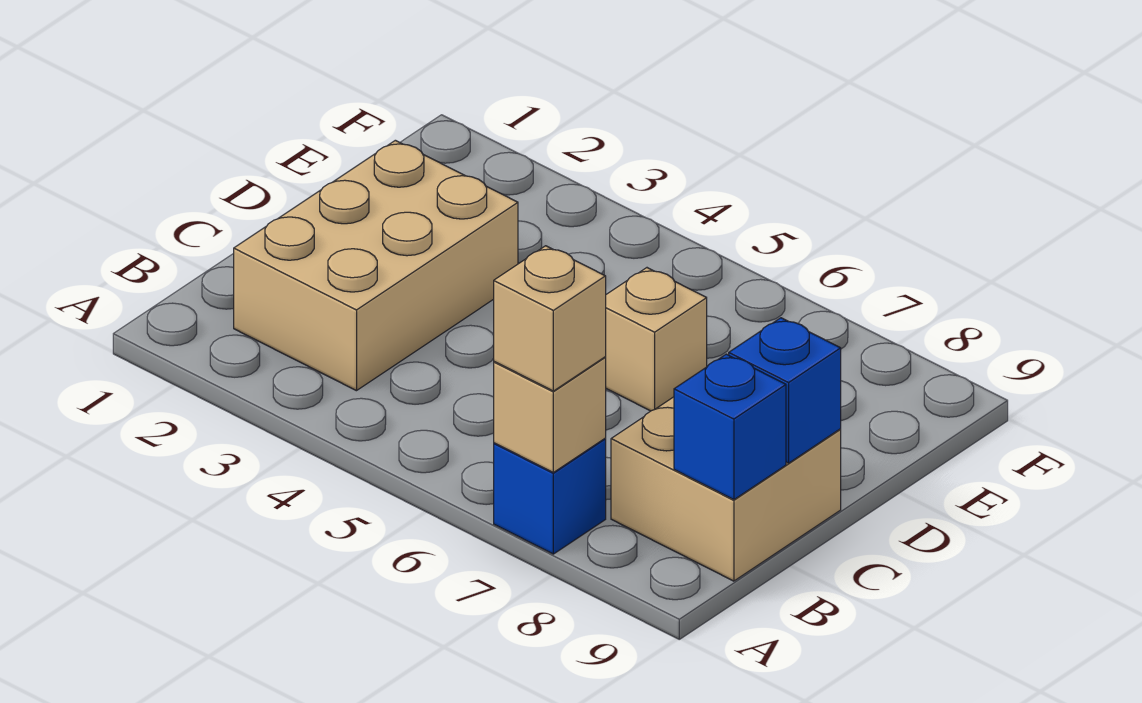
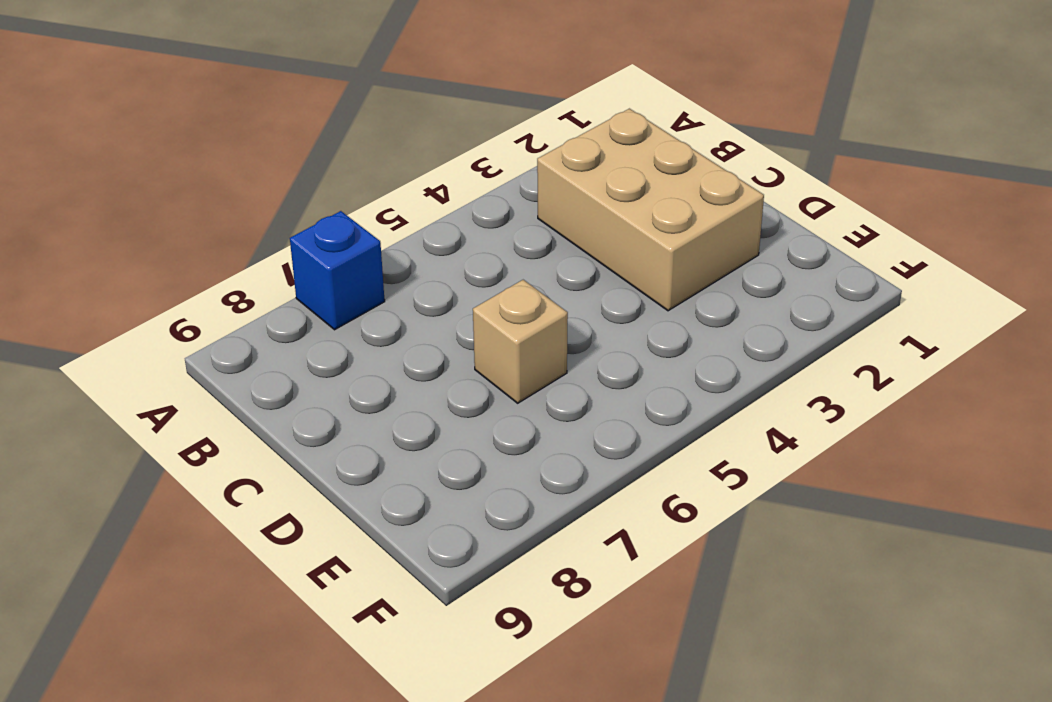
none -> tan 2x2 brick [611,397,841,581]
none -> tan 1x1 brick [494,357,606,472]

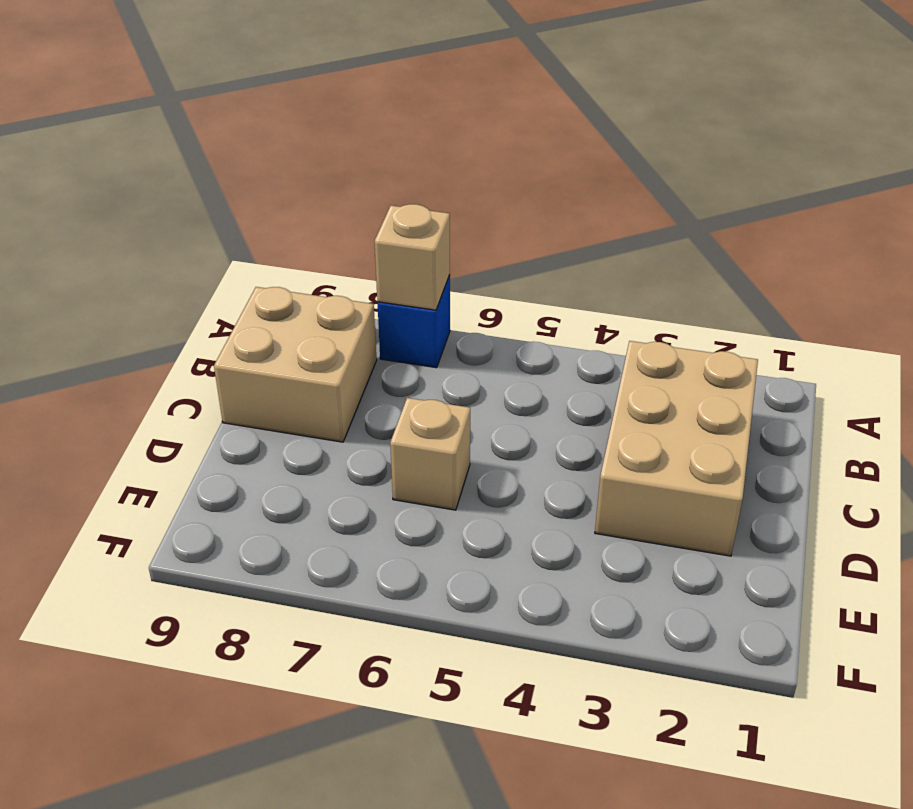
none -> blue 1x1 brick [674,354,786,500]
none -> blue 1x1 brick [729,318,841,463]

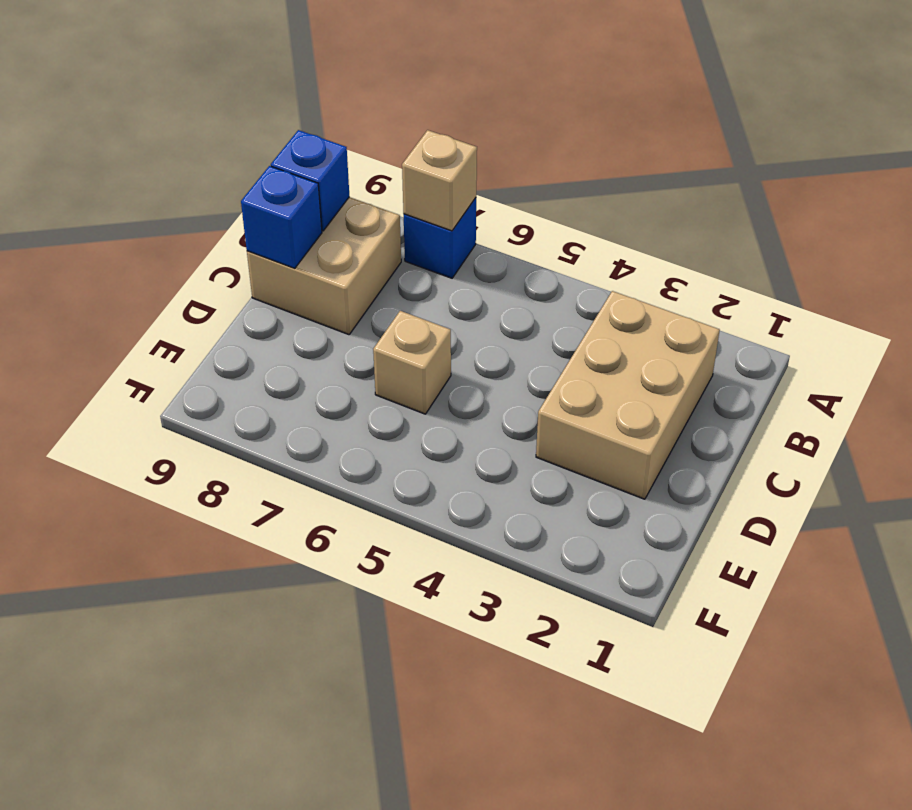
none -> tan 1x1 brick [494,246,606,391]

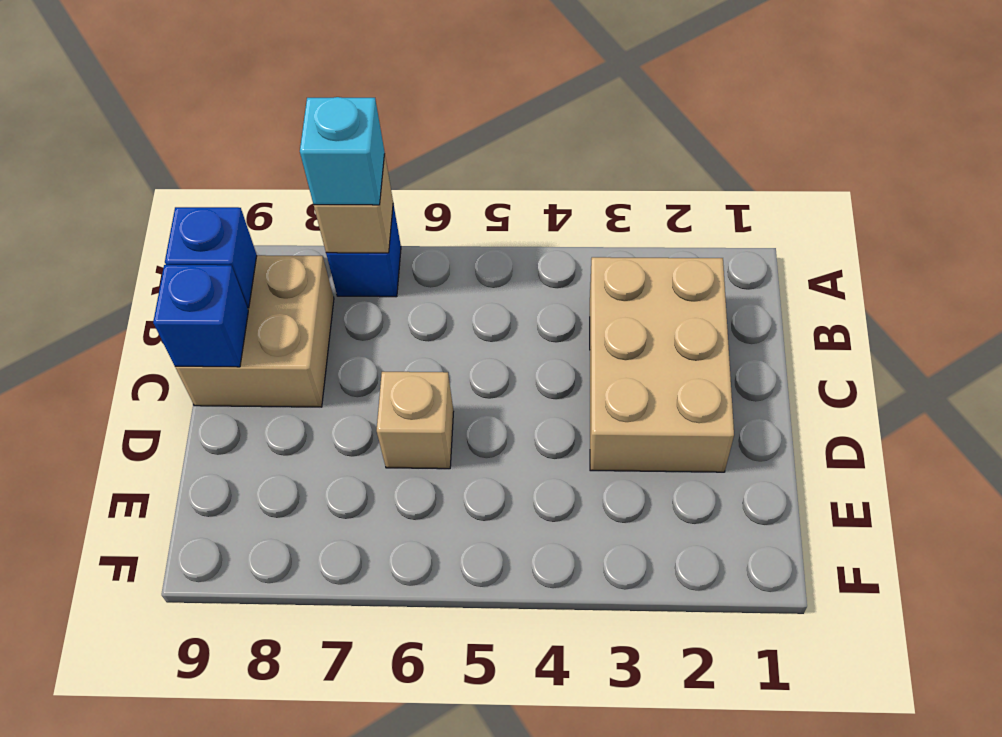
cyan 1x1 brick [300,97,385,205] -> tan 1x1 brick [494,246,606,391]

